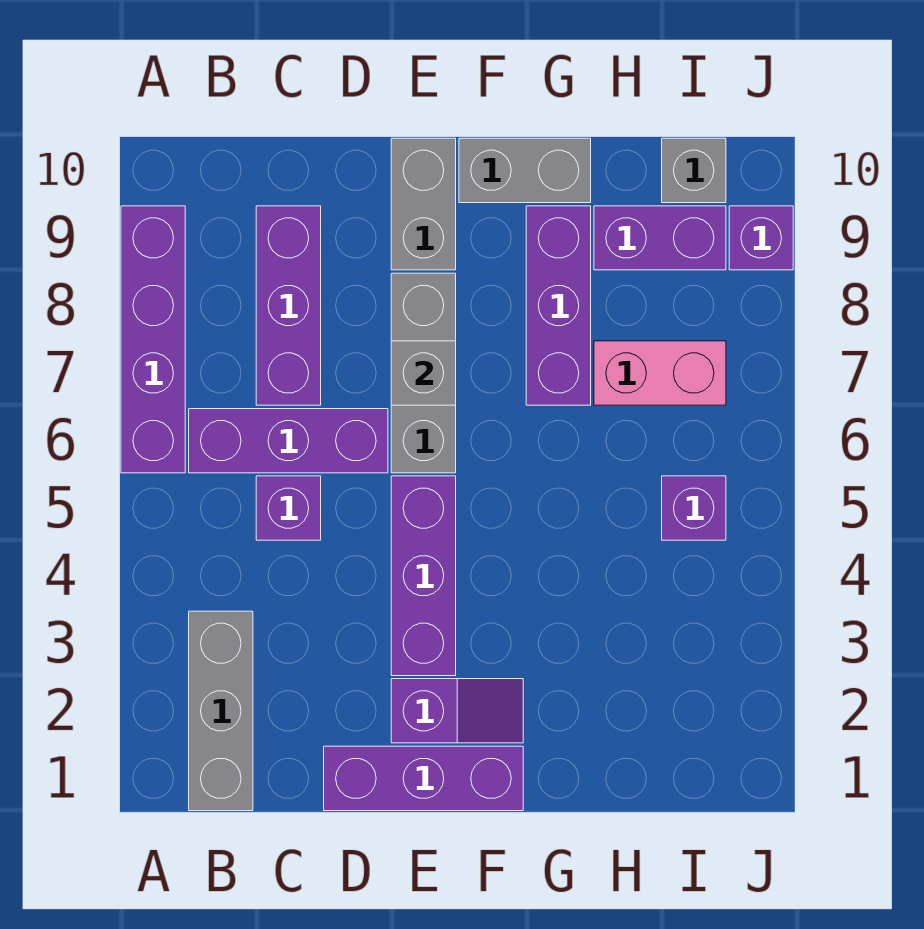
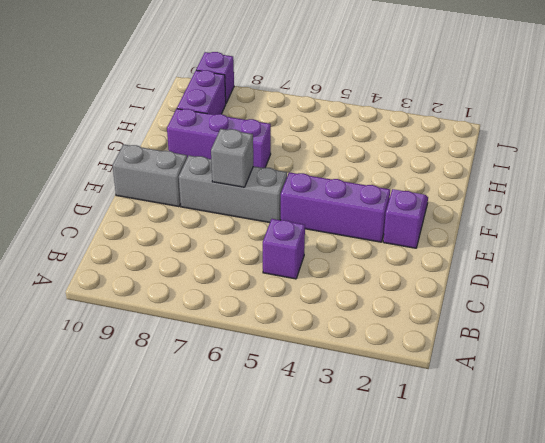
none -> purple 1x4 brick [121,206,185,473]
none -> grey 1x3 brick [189,611,253,811]
none -> purple 1x3 brick [189,409,388,473]

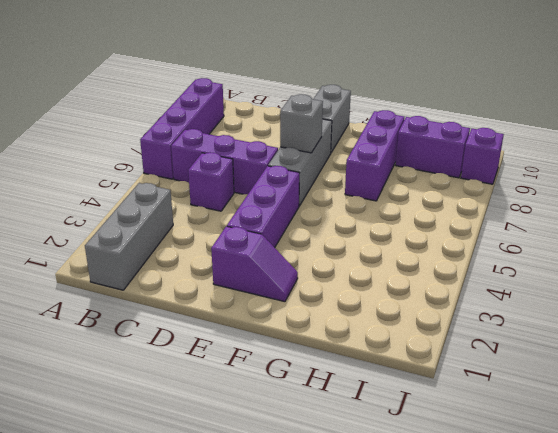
none -> purple 1x3 brick [256,206,321,405]
none -> purple 1x3 brick [324,746,523,811]
none -> grey 1x2 brick [459,138,591,203]

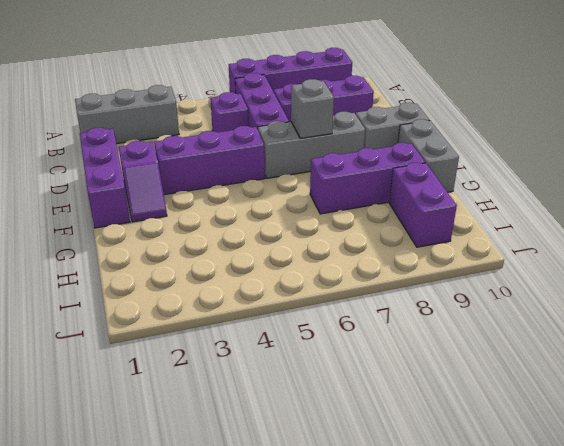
none -> pink 1x2 brick [594,341,726,405]
none -> purple 1x1 brick [662,476,726,540]
none -> grey 1x1 brick [662,138,726,203]

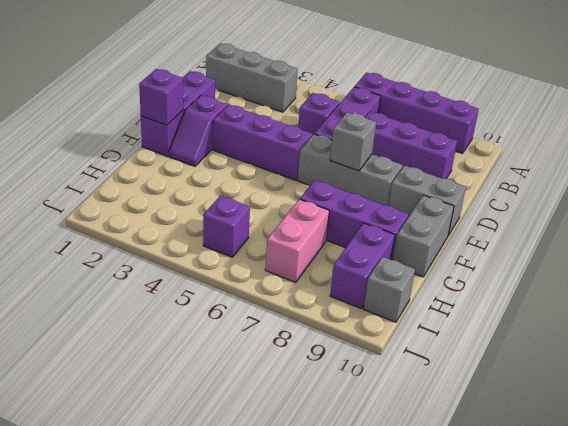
purple 1x1 brick [139,69,183,125] -> purple 1x1 brick moved to [729,206,793,270]

